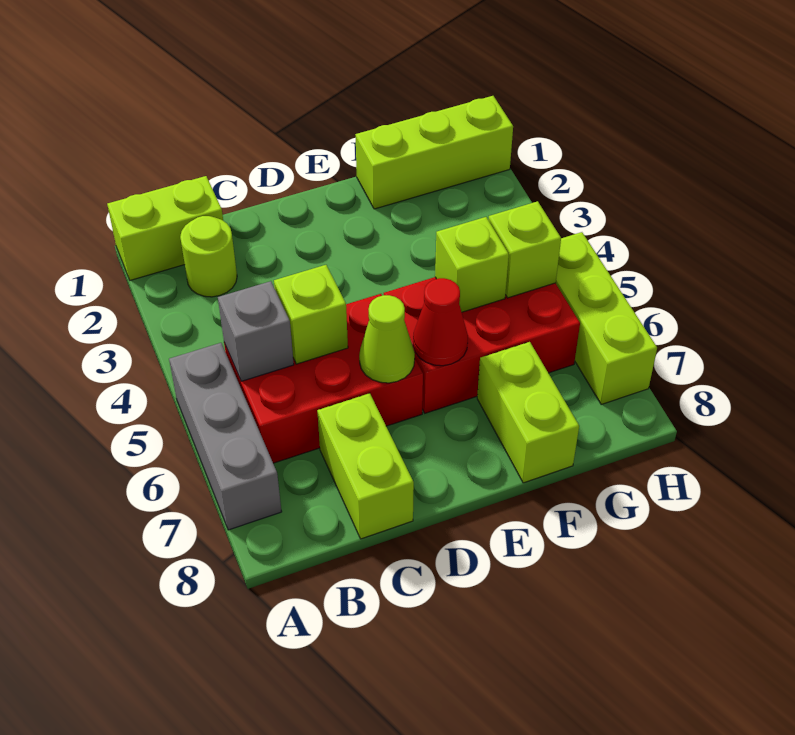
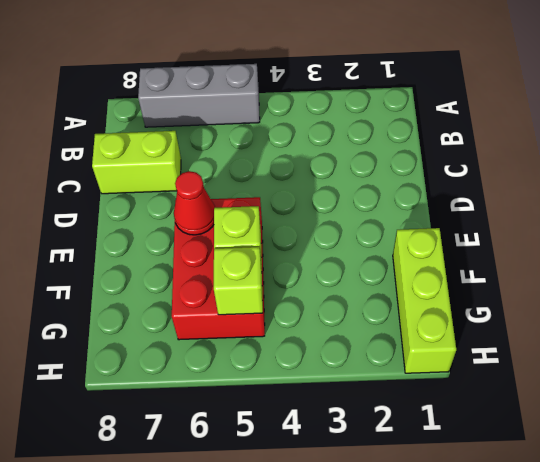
none -> lime 1x2 brick [107,176,223,280]
none -> lime 1x1 round brick [180,216,237,297]
none -> red 2x3 brick [224,294,423,463]

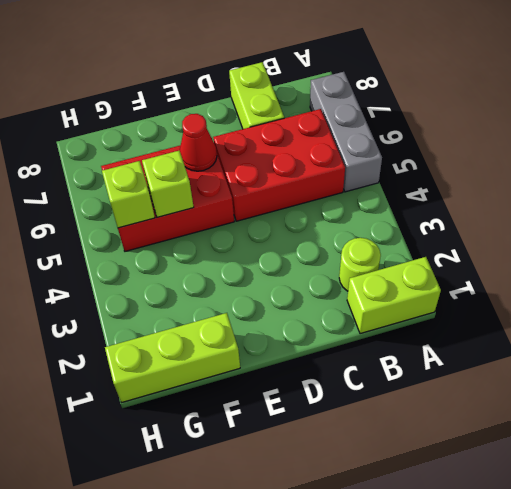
none -> lime 1x2 brick [477,342,579,483]
none -> lime 1x3 brick [556,232,657,404]
none -> grey 1x1 brick [218,281,294,381]

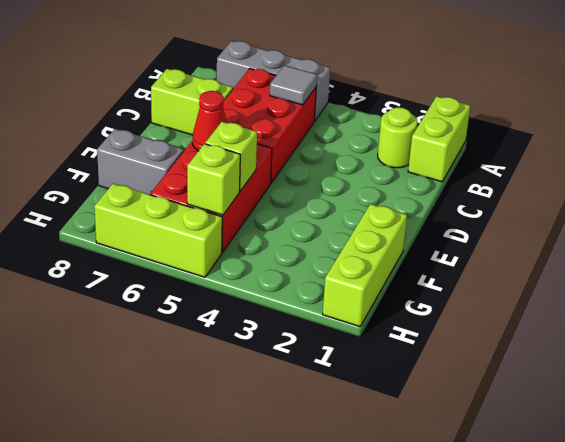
grey 1x1 tile [270,65,317,105] -> grey 1x1 brick [218,281,294,381]
grey 1x2 brick [97,129,184,195] -> lime 1x2 brick [477,342,579,483]
none -> lime 1x1 brick [274,265,348,364]
none -> lime 1x1 cone [359,295,415,383]

